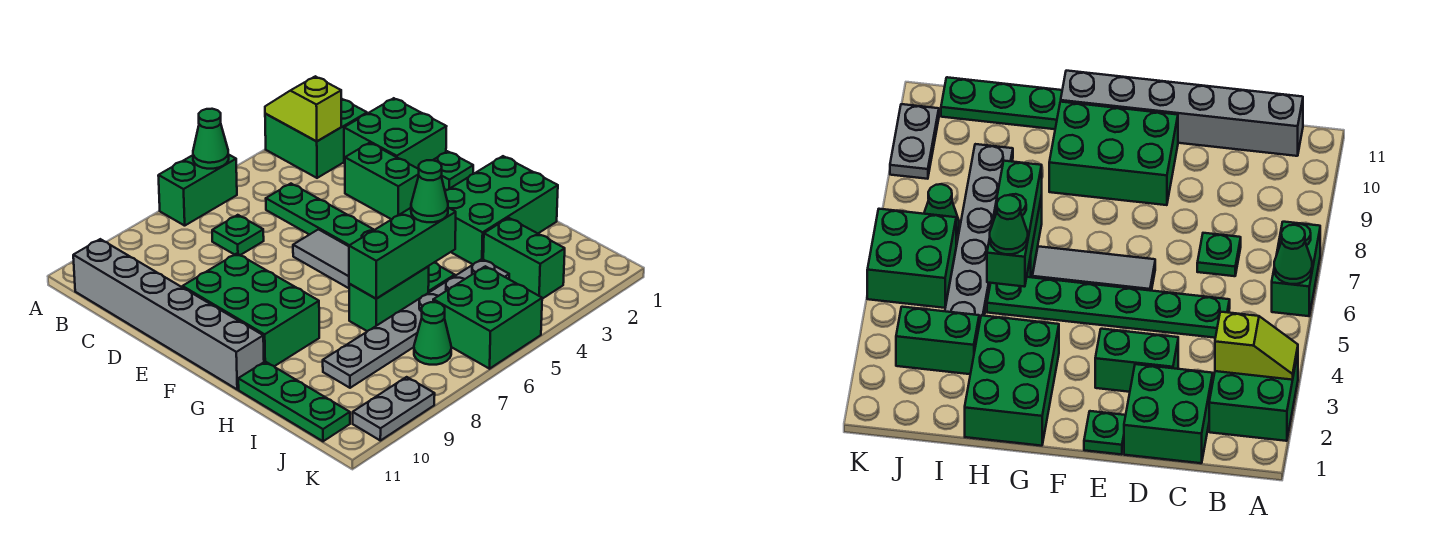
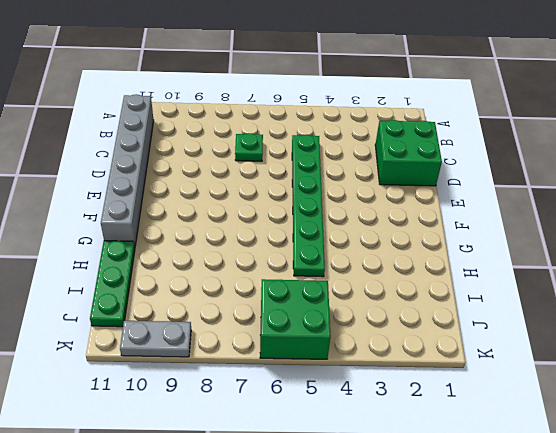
none -> green 2x2 brick [265,99,367,178]
none -> green 1x2 brick [158,155,237,226]
none -> green 1x2 brick [345,143,419,219]

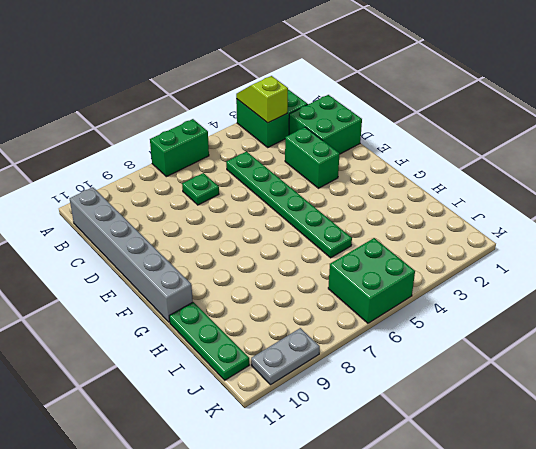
none -> green 1x1 plate [434,151,473,190]
none -> grey 1x3 tile [293,229,349,288]
none -> green 2x3 brick [183,254,319,366]

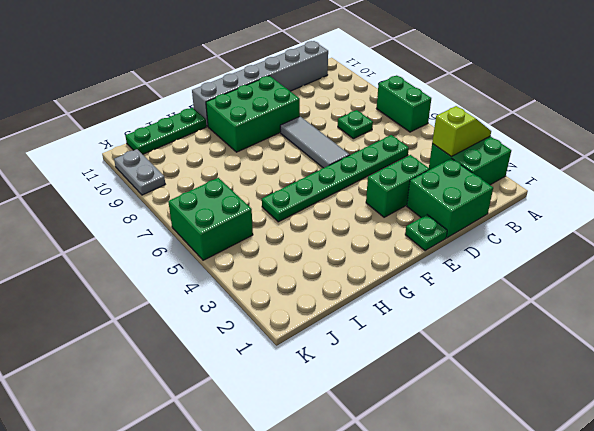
grey 1x3 tile [280,116,349,168] -> grey 1x3 tile turned to [293,229,349,288]
none -> green 2x3 brick [445,156,558,264]
none -> green 1x2 brick [349,266,429,331]
none -> green 1x2 brick [483,218,565,299]

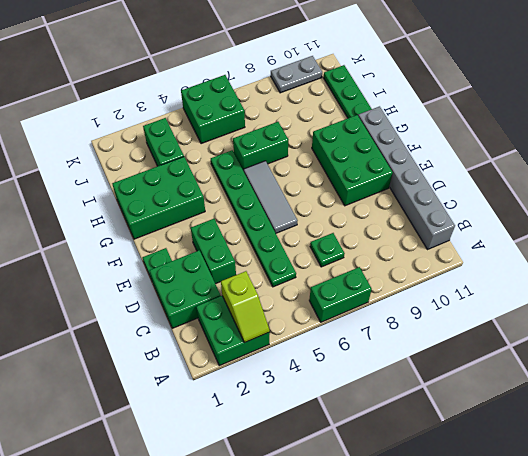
none -> grey 1x6 plate [323,259,509,388]
none -> green 1x1 cone [414,302,451,365]
none -> green 1x1 cone [193,109,229,169]

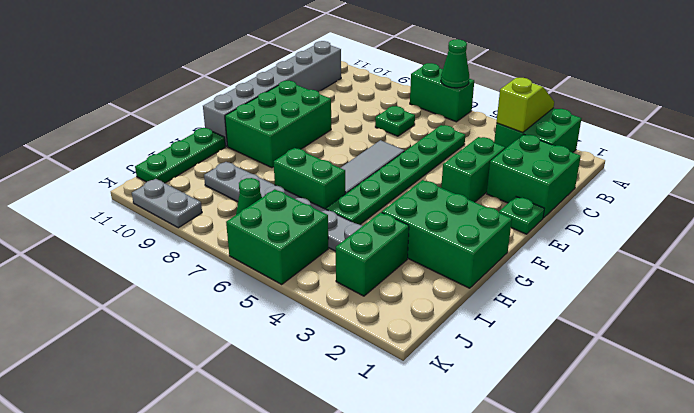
none -> green 1x3 brick [349,208,456,299]
none -> green 1x1 cone [411,160,448,222]

